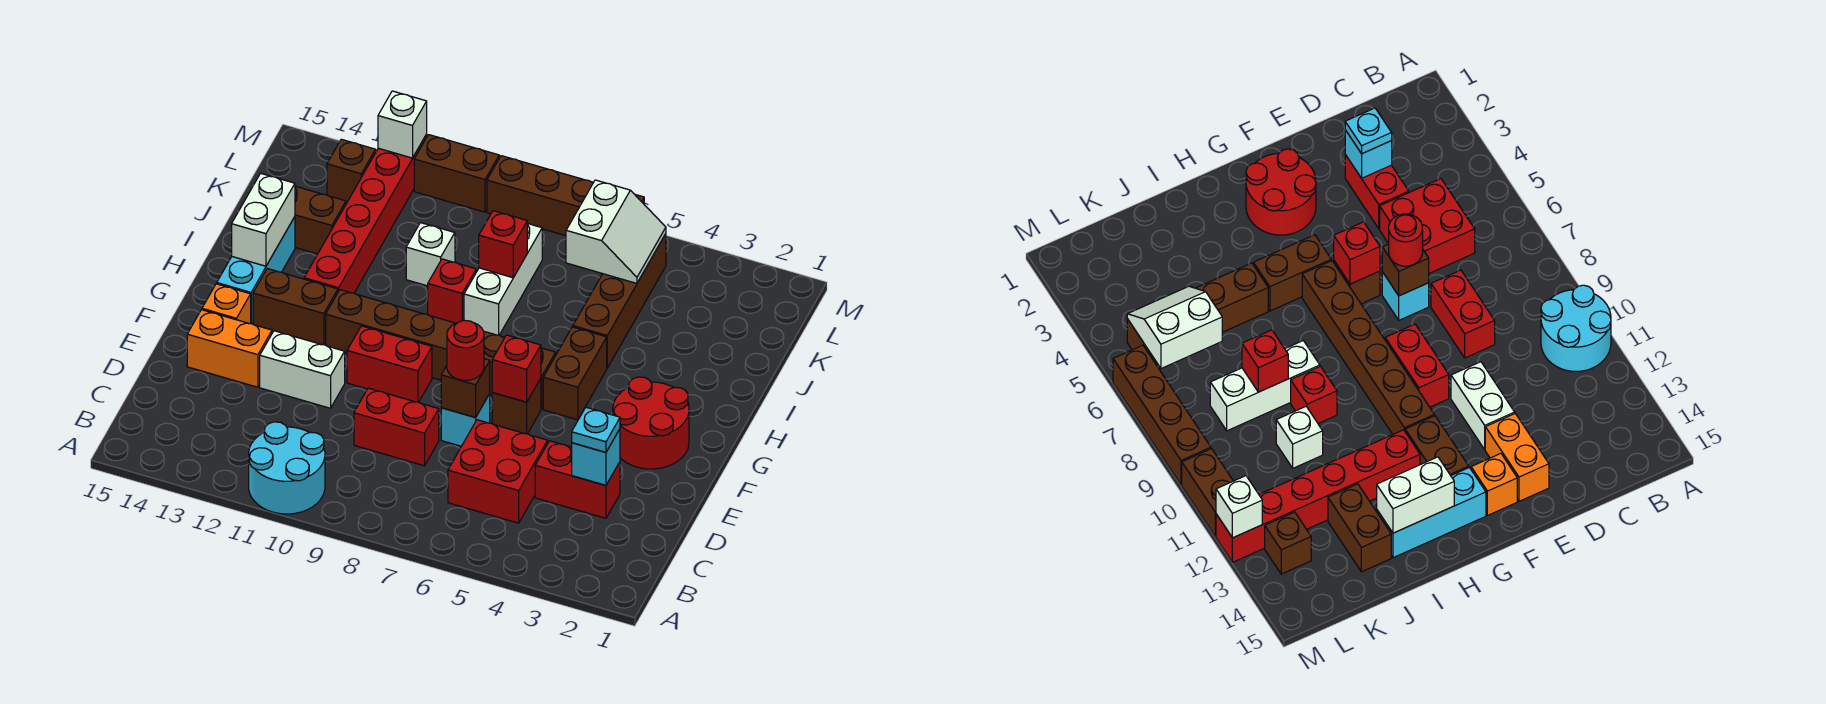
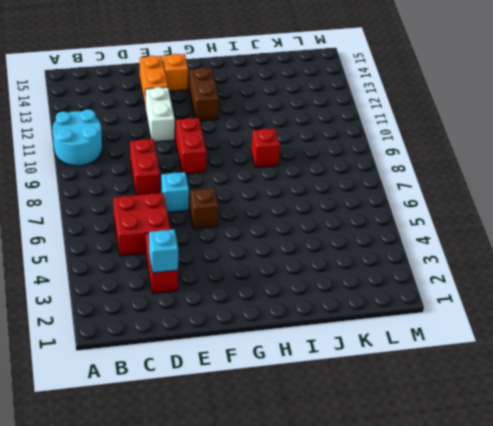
none -> red 2x2 round brick [613,377,689,469]
none -> brown 1x2 brick [543,327,607,420]
none -> brown 1x6 brick [326,290,556,409]
none -> cyan 1x3 brick [217,217,295,324]

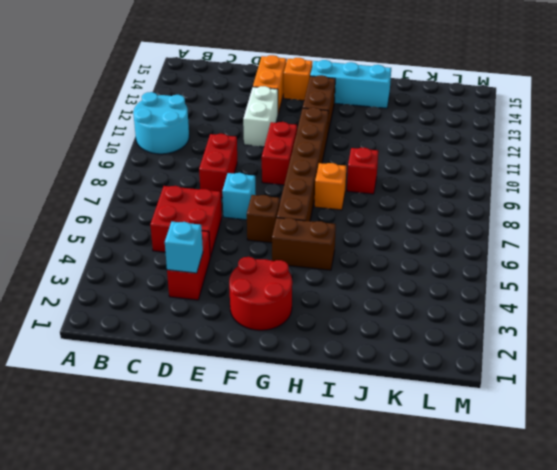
orange 1x1 brick [315,163,346,210] -> none
none -> red 1x6 brick [304,134,427,293]
none -> brown 1x4 brick [573,234,666,368]
none -> white 1x3 brick [464,223,542,335]
none -> white 1x1 brick [406,223,455,286]

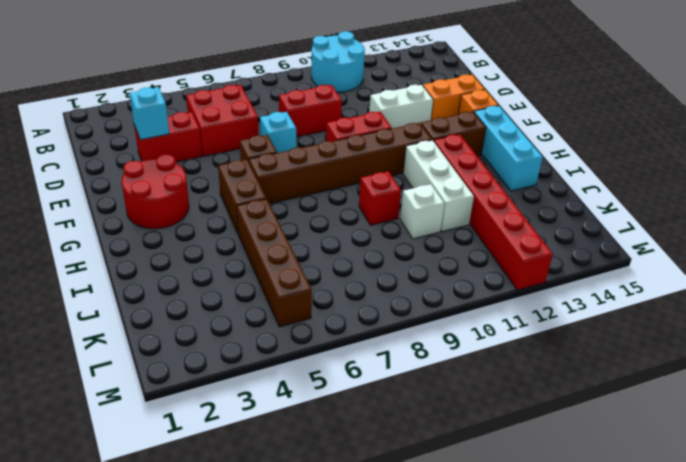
white 1x3 brick [403,140,474,231] -> white 1x3 brick moved to [464,223,542,335]
none -> brown 1x2 brick [295,186,346,254]
none -> brown 1x1 brick [327,139,376,202]
none -> brown 1x4 brick [487,156,644,236]
none -> brown 1x2 brick [414,135,499,212]

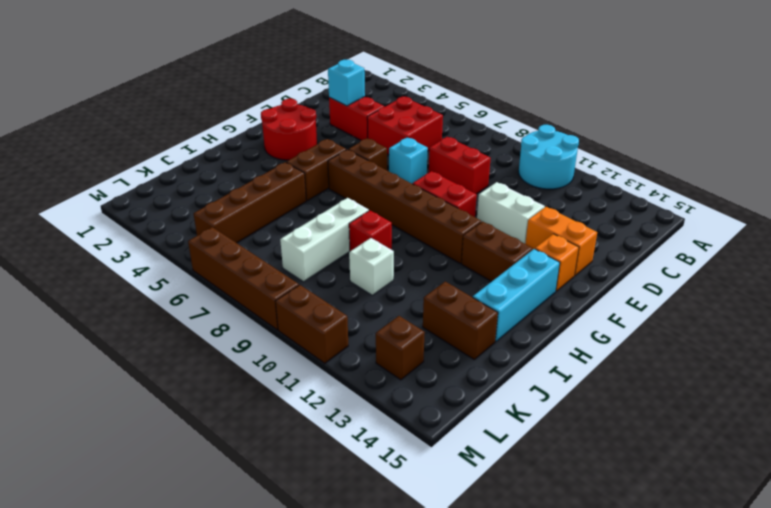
none -> red 1x6 brick [304,134,427,293]
none -> brown 1x1 brick [441,359,490,417]
none -> red 1x1 brick [492,335,541,402]
none -> white 1x2 brick [232,173,295,266]

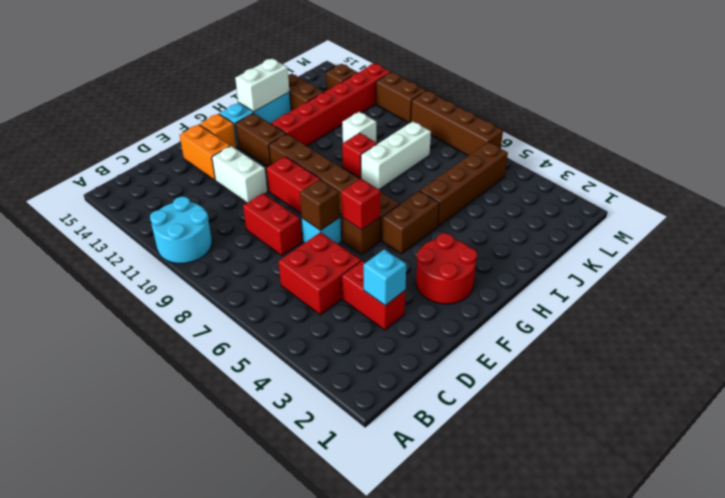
none -> red 1x1 brick [479,211,527,278]
none -> white 2x2 slope [566,180,666,283]
none -> white 1x1 brick [378,91,427,158]
none -> cyan 1x1 plate [572,407,620,452]

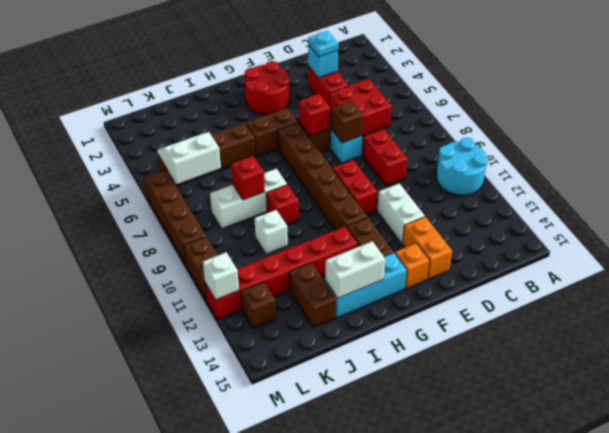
none -> red 1x1 round brick [447,320,484,380]

